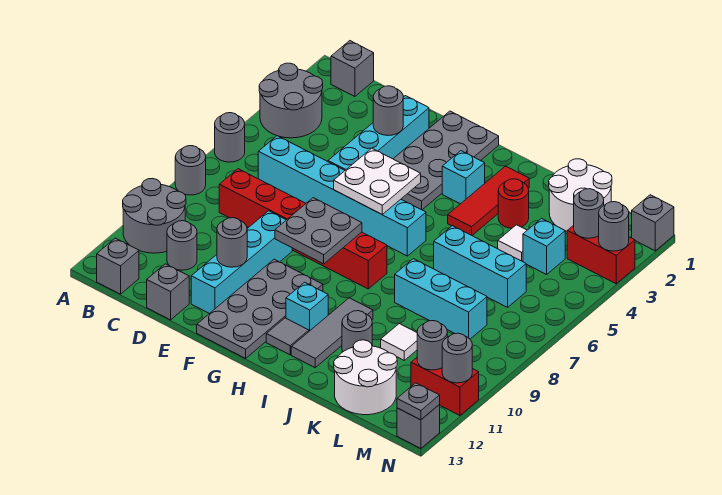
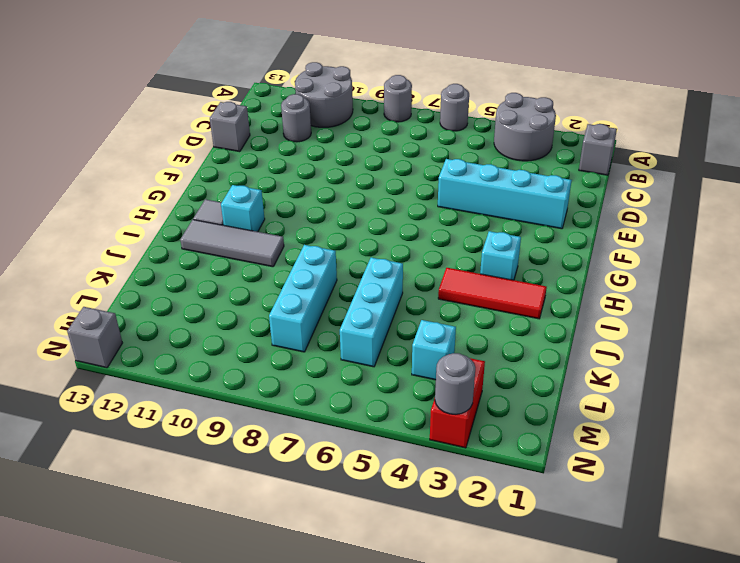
none -> grey 1x1 brick [97,238,139,294]
none -> cyan 1x6 brick [258,136,426,256]
none -> red 1x6 brick [219,169,387,289]
none -> cyan 1x4 brick [191,211,292,314]

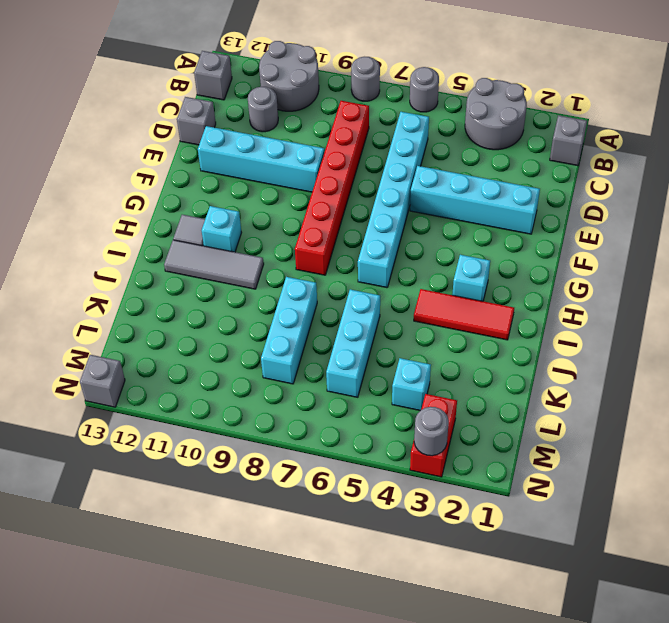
none -> grey 2x4 plate [394,111,499,210]
none -> grey 2x4 plate [197,259,323,358]
none -> red 1x1 round brick [498,179,529,228]
none -> grey 1x1 round brick [342,311,372,352]

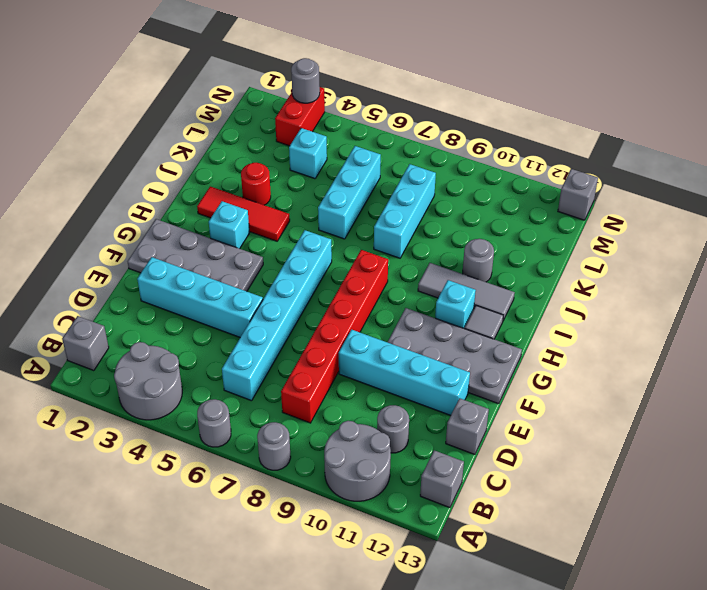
none -> white 2x2 round brick [549,159,612,231]
none -> white 1x1 tile [498,225,527,261]
none -> white 1x1 tile [381,324,417,360]
none -> white 2x2 round brick [334,340,397,415]

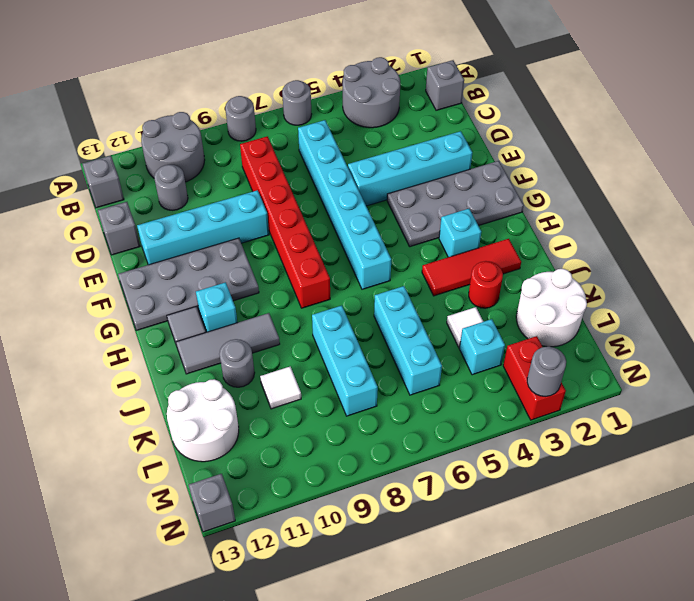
none -> red 1x2 brick [411,358,479,415]
none -> grey 1x1 brick [632,195,674,251]
none -> grey 1x1 round brick [373,86,403,135]
none -> grey 1x1 round brick [217,218,247,267]

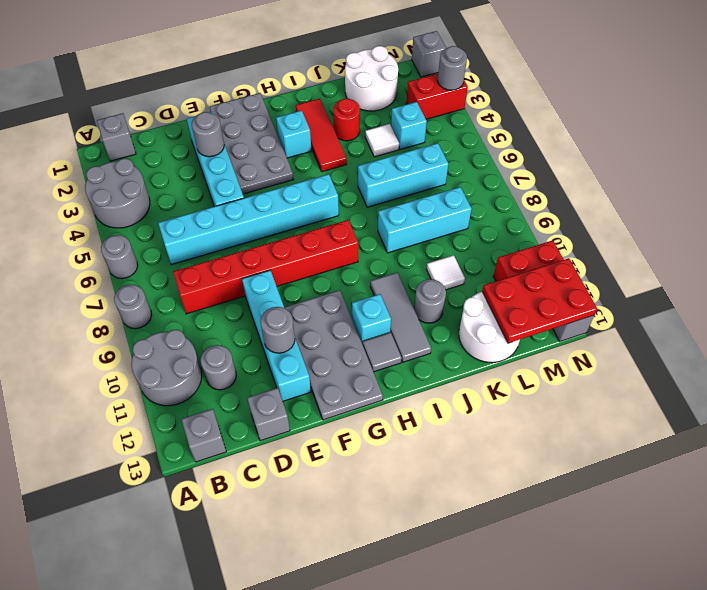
red 2x3 plate [482,258,597,343] -> grey 1x1 plate [397,383,440,420]
none -> white 2x2 plate [334,148,421,215]
none -> grey 2x2 plate [275,198,362,264]
none -> grey 1x1 round brick [574,189,604,238]
none -> grey 1x1 round brick [417,321,447,370]

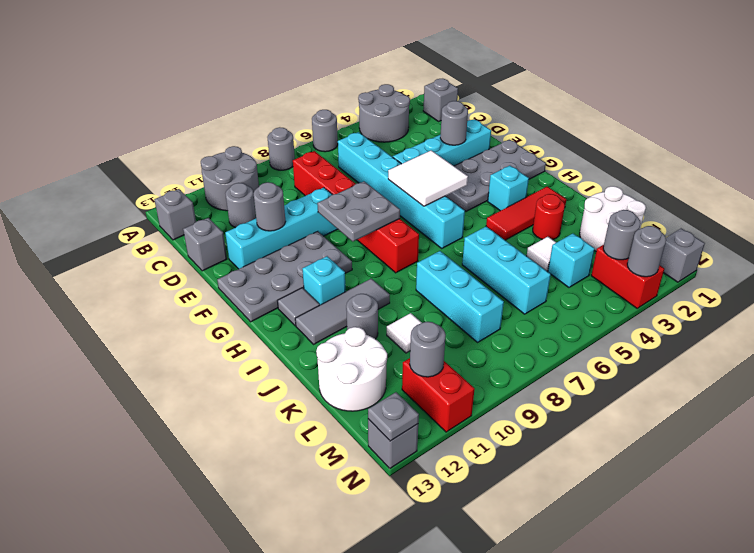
white 2x2 tile [388,150,468,206] -> white 2x2 plate [334,148,421,215]
none -> grey 1x1 round brick [442,333,472,383]

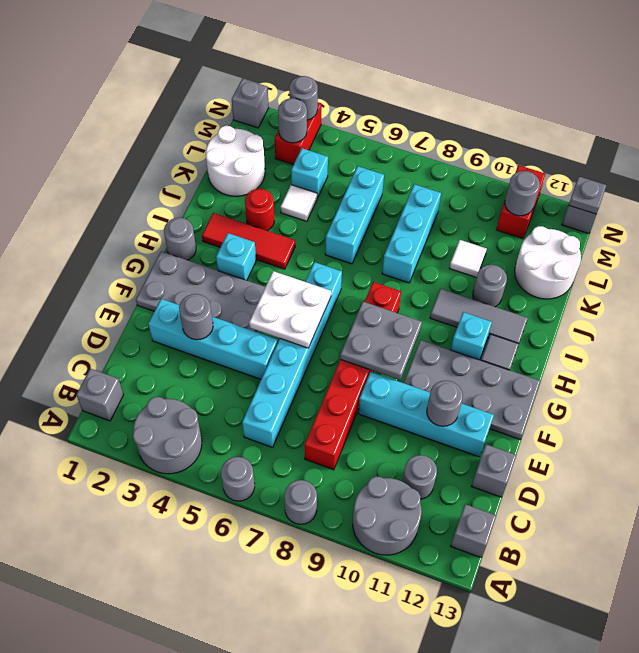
grey 1x1 round brick [164,218,196,260] -> grey 1x1 round brick moved to [442,333,472,383]

